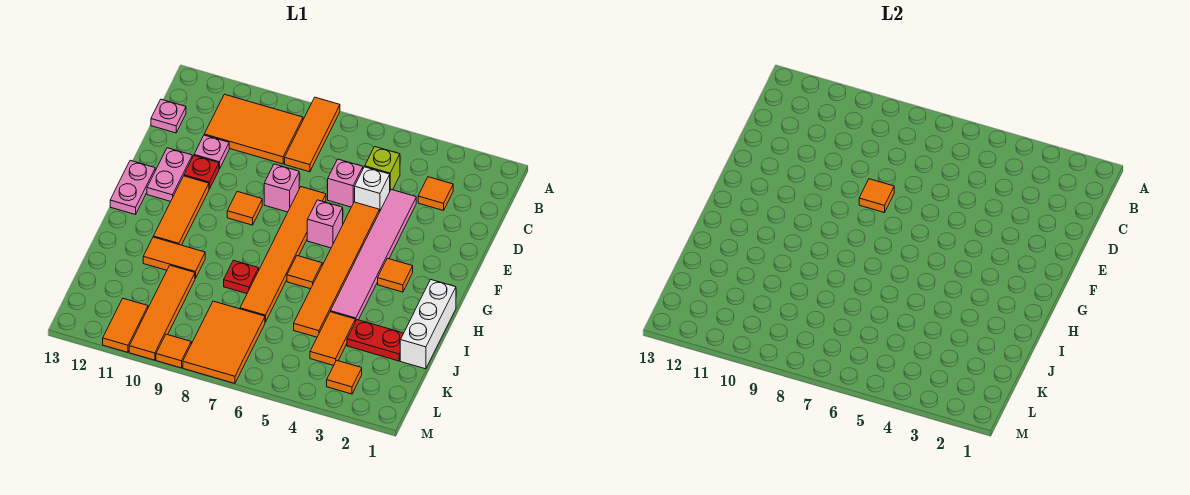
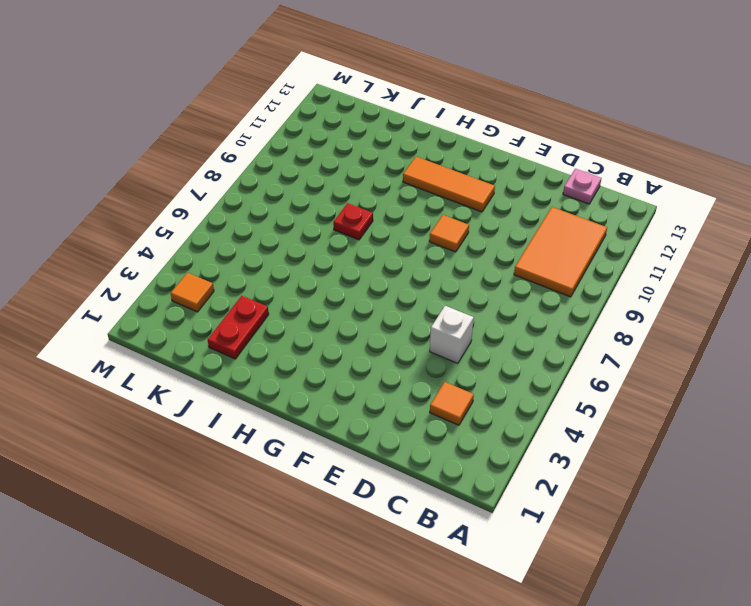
none -> orange 1x3 tile [285,97,340,172]
none -> lime 1x1 brick [365,147,400,190]
none -> pink 1x6 tile [330,190,416,322]
none -> pink 1x1 brick [328,159,363,207]

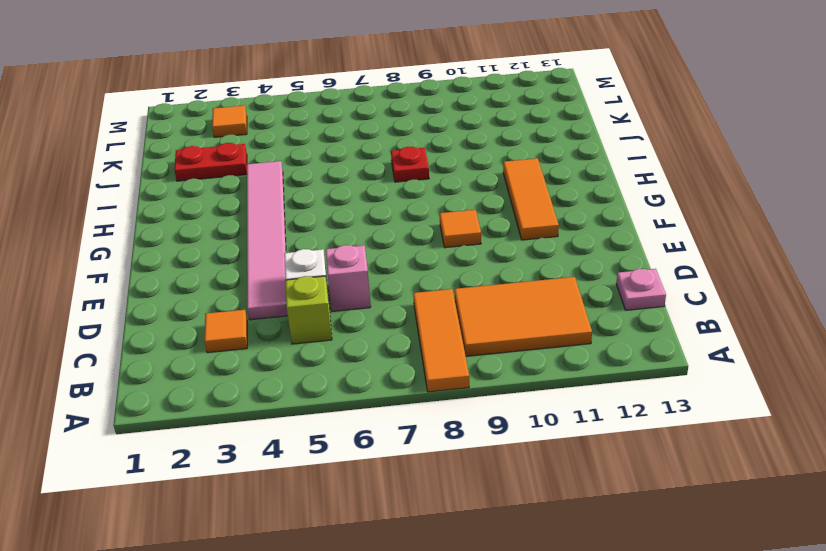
none -> pink 1x1 plate [194,135,229,169]
none -> orange 1x6 tile [294,202,380,337]
none -> orange 1x6 tile [240,187,326,322]
none -> pink 1x1 brick [264,164,299,212]

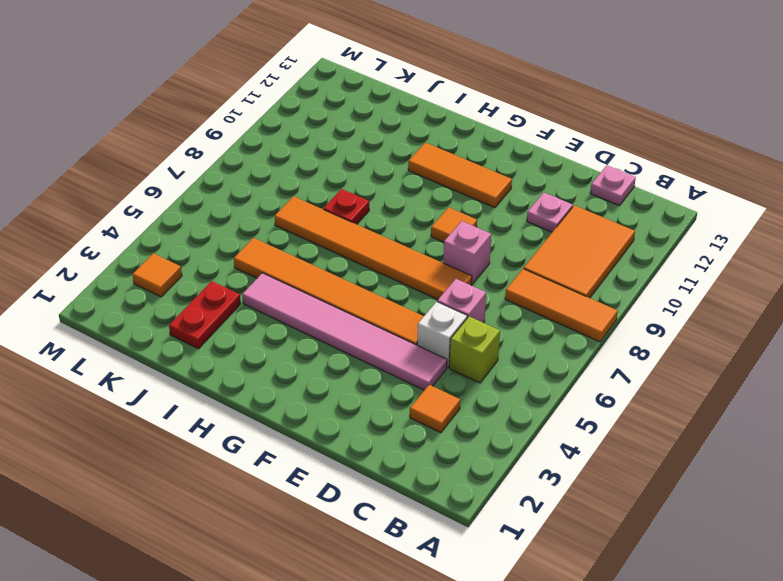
none -> red 1x1 plate [184,156,219,189]
none -> pink 1x2 plate [147,148,192,201]
none -> pink 1x1 brick [307,200,343,248]
none -> pink 1x2 plate [110,160,155,215]

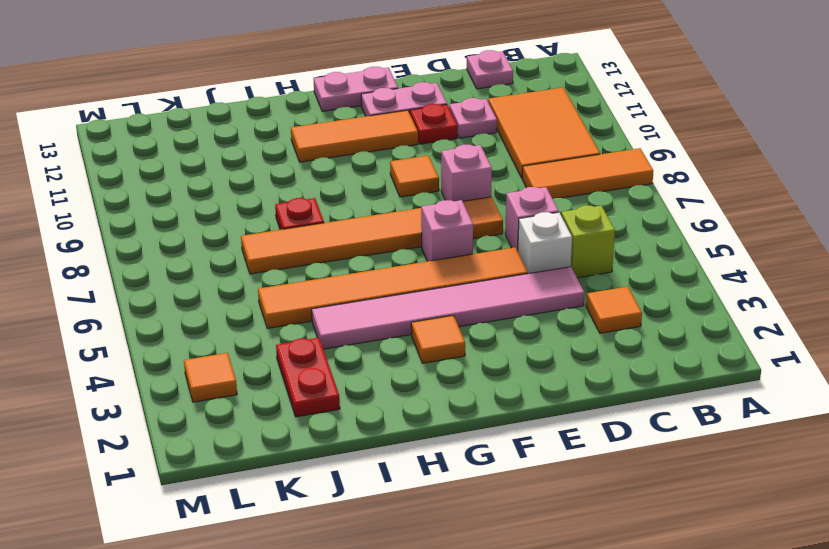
none -> white 1x3 brick [400,280,456,369]
none -> orange 1x1 tile [287,256,322,289]
none -> orange 1x2 tile [143,237,205,278]
none -> orange 1x2 tile [310,312,355,365]

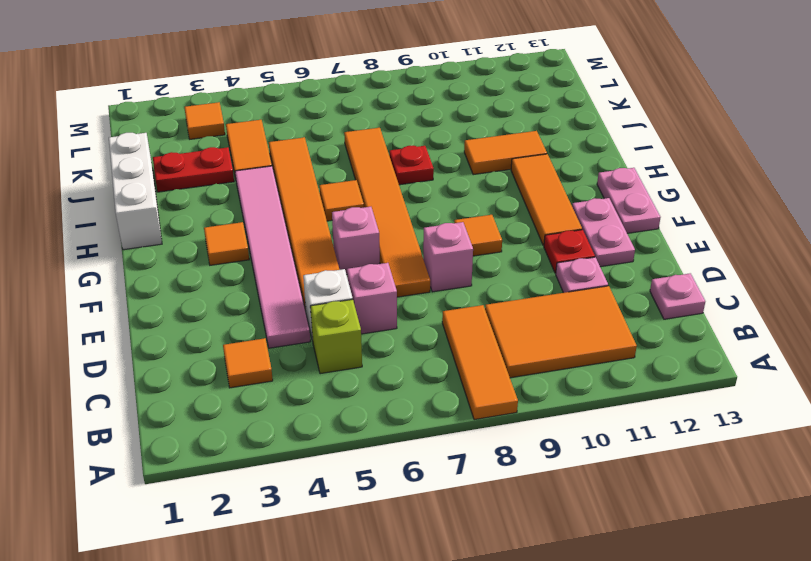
none -> orange 1x4 tile [129,265,195,360]
none -> orange 2x3 tile [183,301,265,383]
none -> orange 1x2 tile [103,299,148,352]
none -> orange 1x1 tile [156,334,191,368]

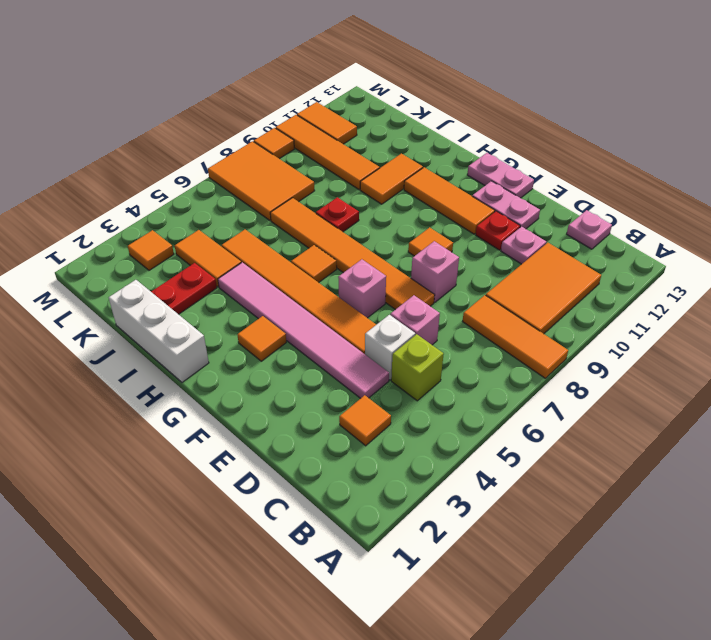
none -> orange 1x1 tile [859,179,894,213]

